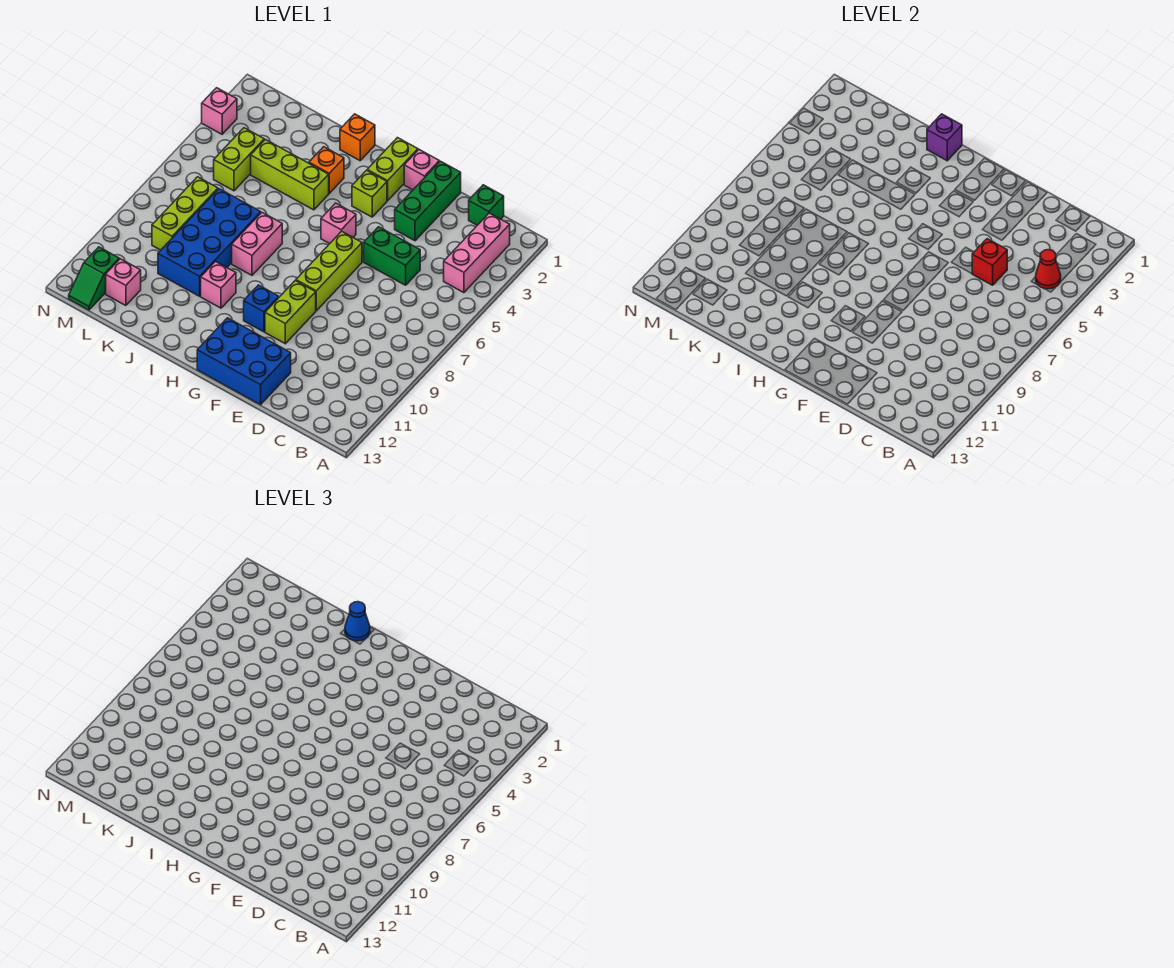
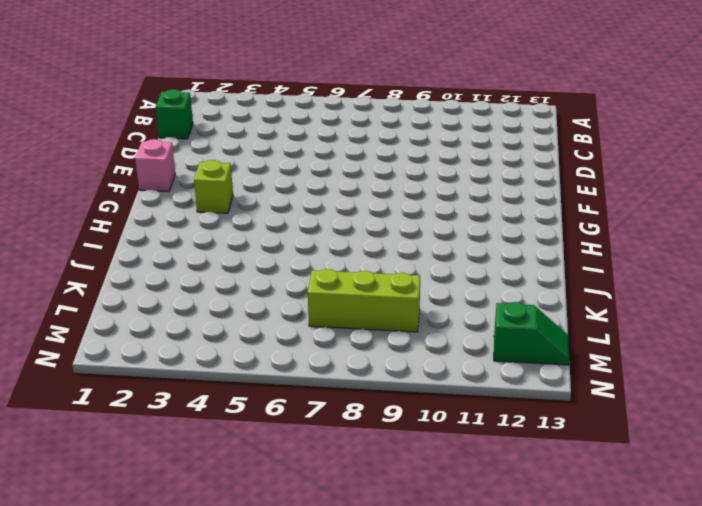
none -> pink 1x3 brick [444,213,510,293]
none -> green 1x2 brick [364,227,420,285]
none -> green 1x3 brick [395,161,461,241]

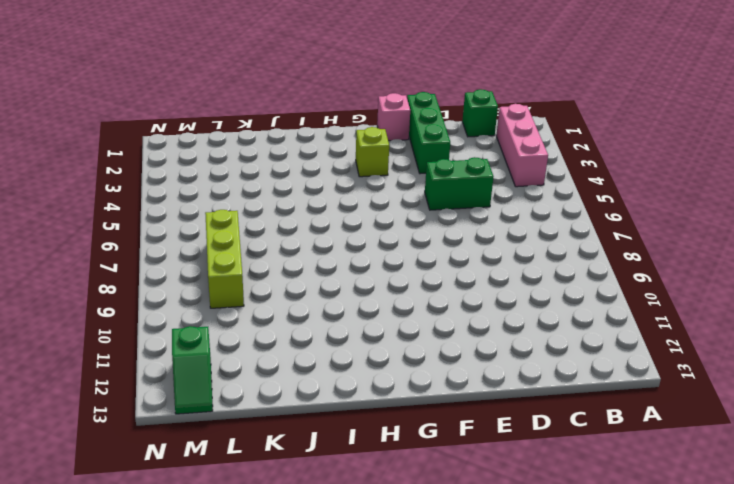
none -> blue 2x3 brick [197,318,291,405]
none -> lime 1x3 brick [296,231,362,311]
none -> lime 1x2 brick [265,281,316,344]

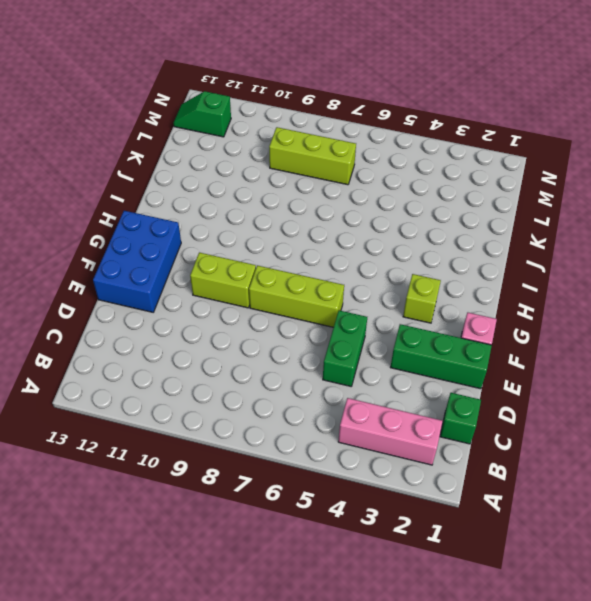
none -> lime 1x2 brick [367,138,418,201]
none -> pink 1x1 brick [321,203,356,244]
none -> blue 1x1 brick [244,285,279,332]

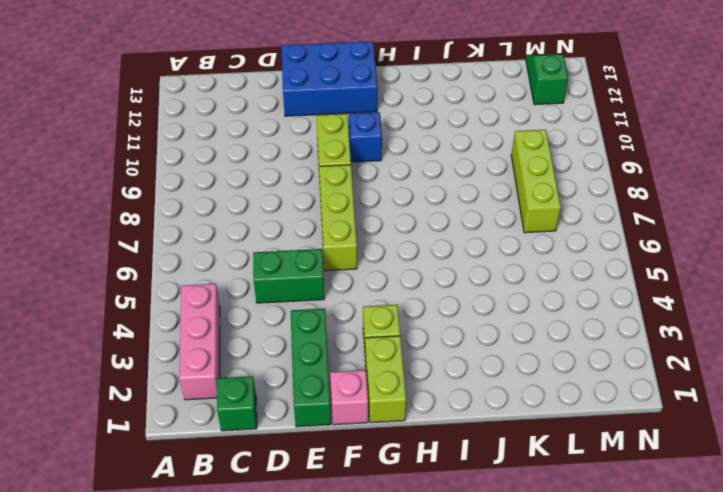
none -> pink 1x1 brick [321,203,356,244]
none -> orange 1x1 brick [340,114,375,161]
none -> orange 1x1 brick [309,147,344,193]

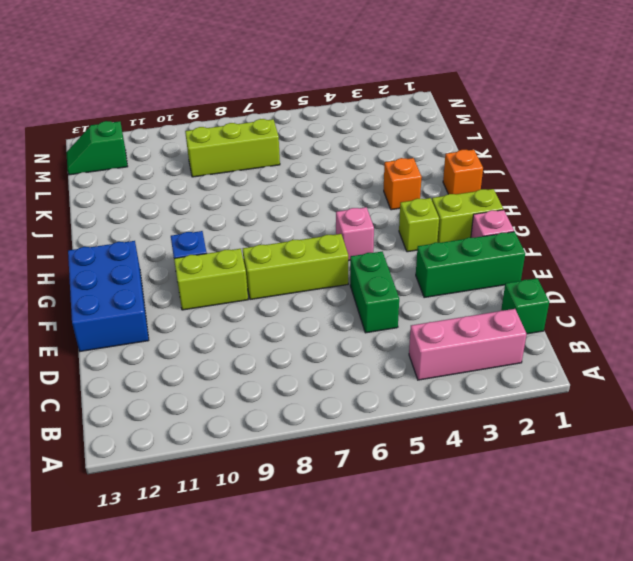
none -> lime 1x3 brick [251,140,329,210]
none -> pink 1x2 brick [232,213,282,275]
none -> pink 1x1 brick [201,262,236,308]

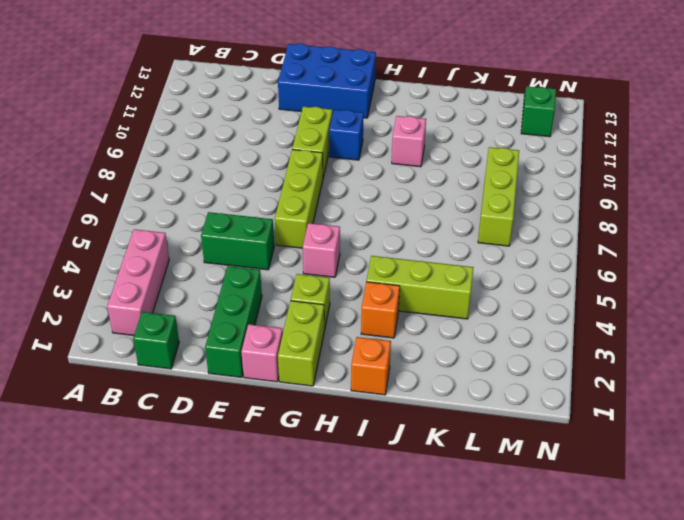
none -> pink 1x2 brick [232,213,282,275]
none -> blue 2x4 brick [158,189,261,296]
none -> lime 1x2 brick [214,128,264,191]

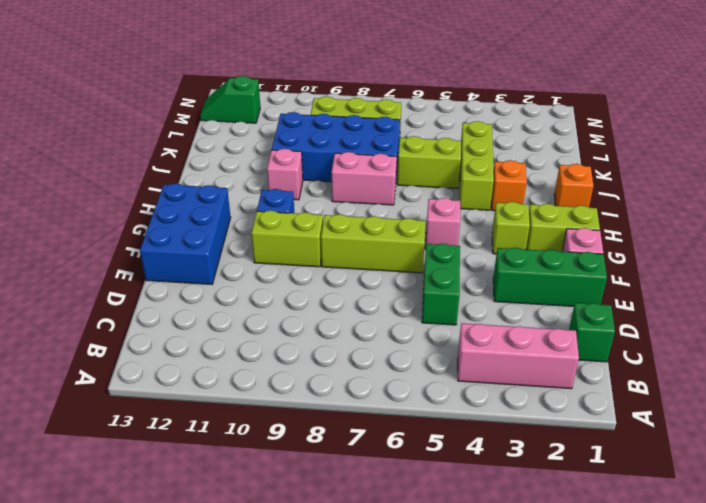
lime 1x2 brick [397,136,461,188] -> lime 1x2 brick moved to [214,128,264,191]
none -> pink 1x1 brick [106,259,141,306]
none -> pink 1x1 brick [202,88,237,134]
none -> red 1x1 cone [1036,250,1061,289]

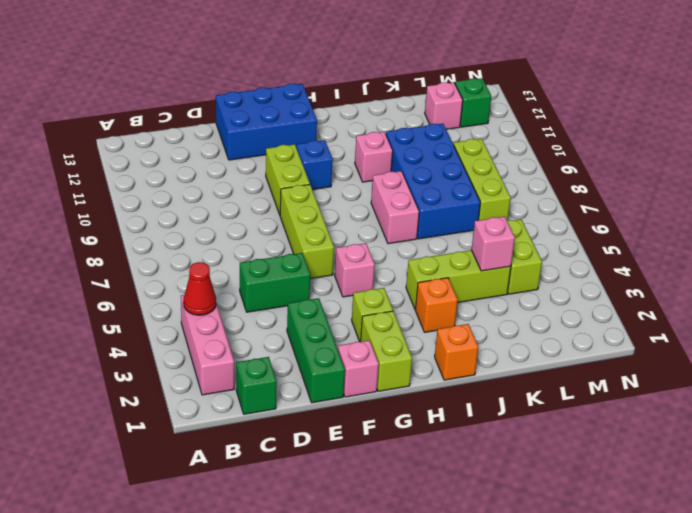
pink 1x1 brick [471,216,515,271] -> pink 1x1 brick moved to [202,88,237,134]
none -> red 1x1 brick [972,239,1007,285]
none -> purple 1x1 brick [927,114,962,161]
none -> blue 1x1 cone [345,602,370,641]

